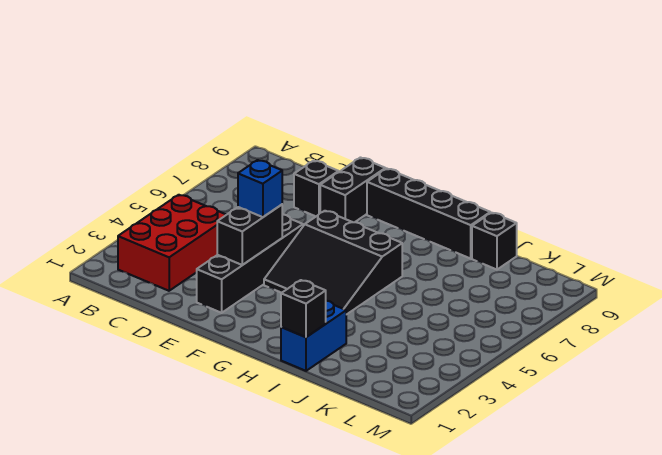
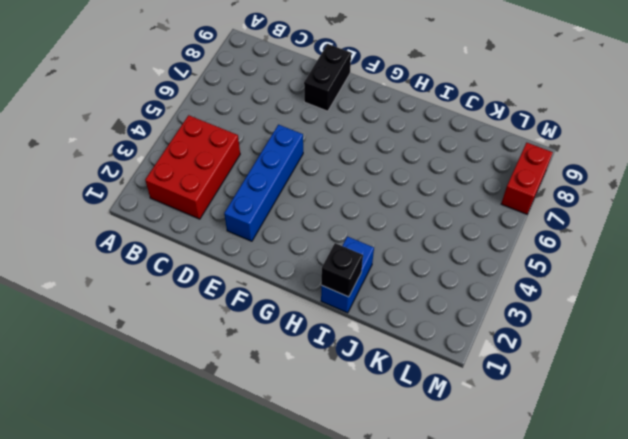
blue 1x4 brick [224,125,303,241] -> black 1x4 brick [197,214,303,313]
red 1x2 brick [501,143,553,214] -> none
none -> black 1x1 brick [294,161,339,216]
none -> black 3x3 slope [264,211,402,315]

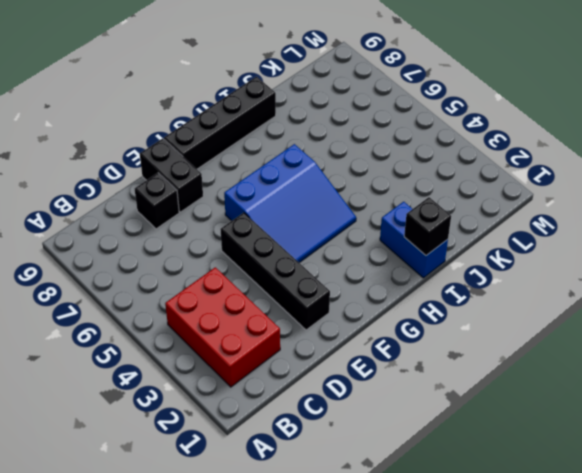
blue 3x3 slope [224,144,356,263] -> black 3x3 slope [264,211,402,315]
none -> black 1x1 brick [472,213,517,270]
none -> black 1x2 brick [217,205,282,265]

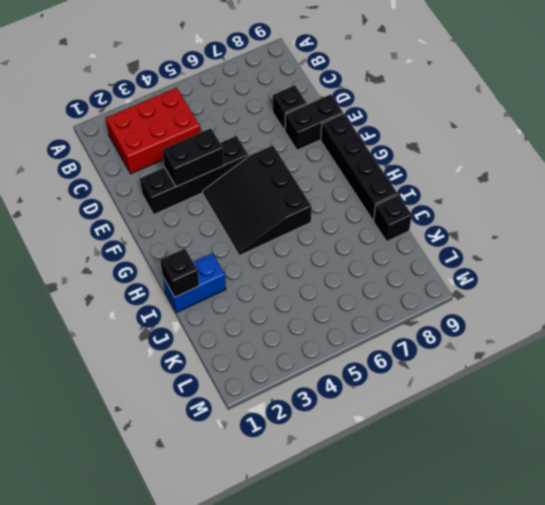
none -> blue 1x1 brick [238,160,282,217]

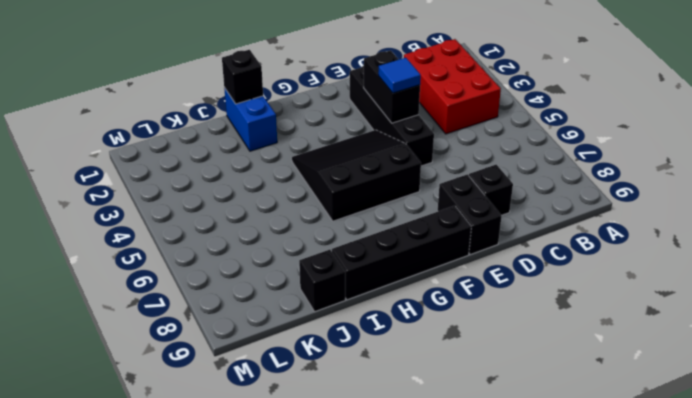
blue 1x1 tile [378,58,421,93] -> blue 1x1 brick [238,160,282,217]

